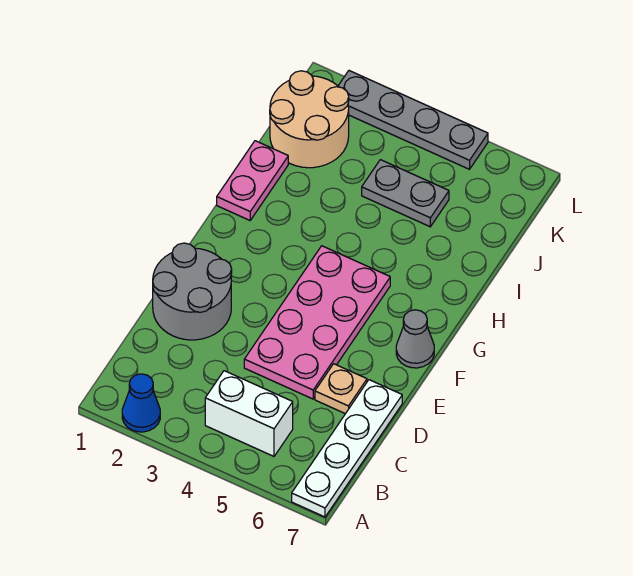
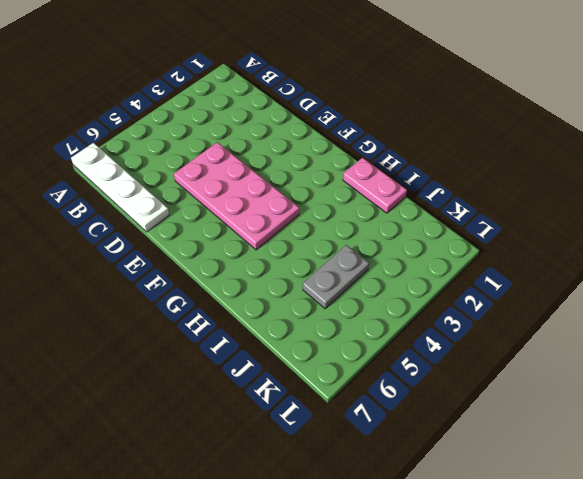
none -> blue 1x1 cone [122,374,160,432]
none -> white 1x2 brick [205,371,293,456]

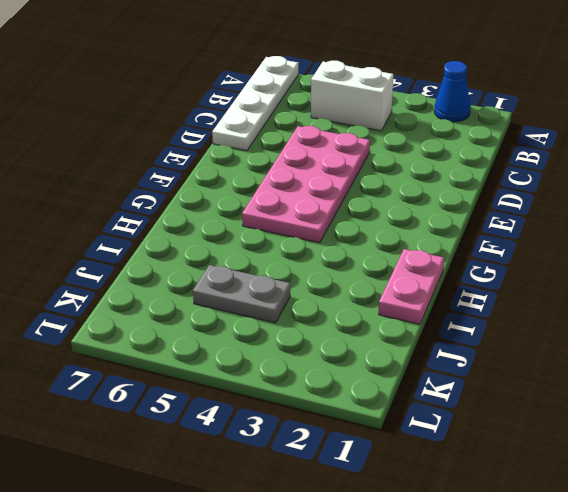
none -> grey 2x2 round brick [153,243,232,340]
none -> tan 1x1 plate [315,364,367,414]

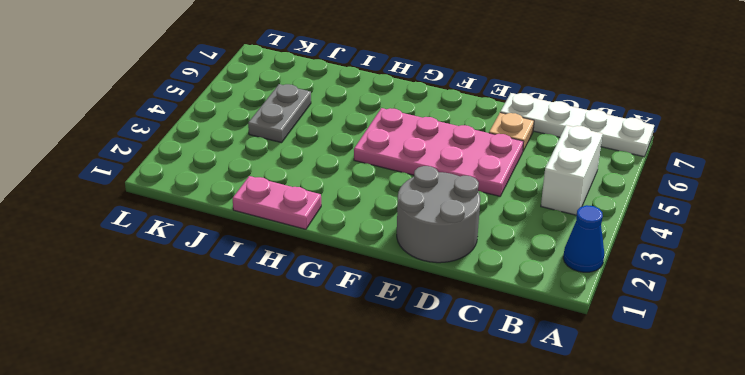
none -> grey 1x1 cone [396,310,434,368]
none -> tan 2x2 round brick [270,71,349,168]

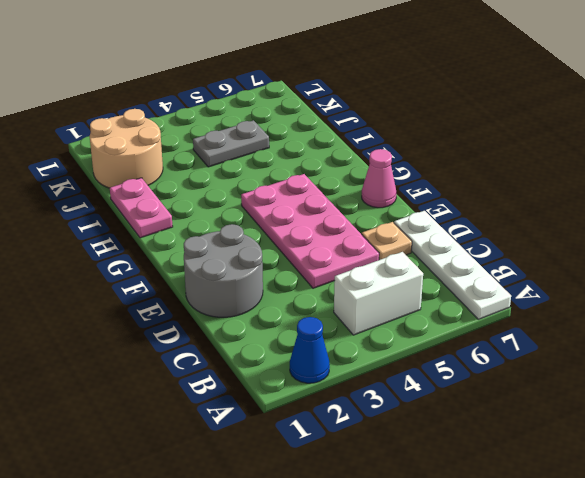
pink 1x1 cone [362,149,396,208] -> grey 1x1 cone [396,310,434,368]
none -> grey 1x4 plate [338,71,488,169]

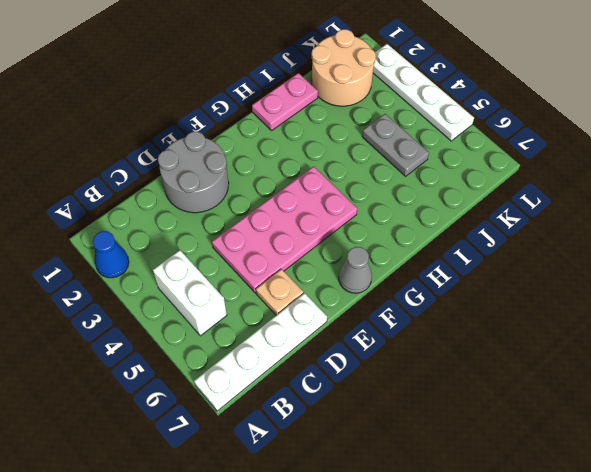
white 1x4 plate [373,44,474,141] -> grey 1x4 plate [338,71,488,169]

